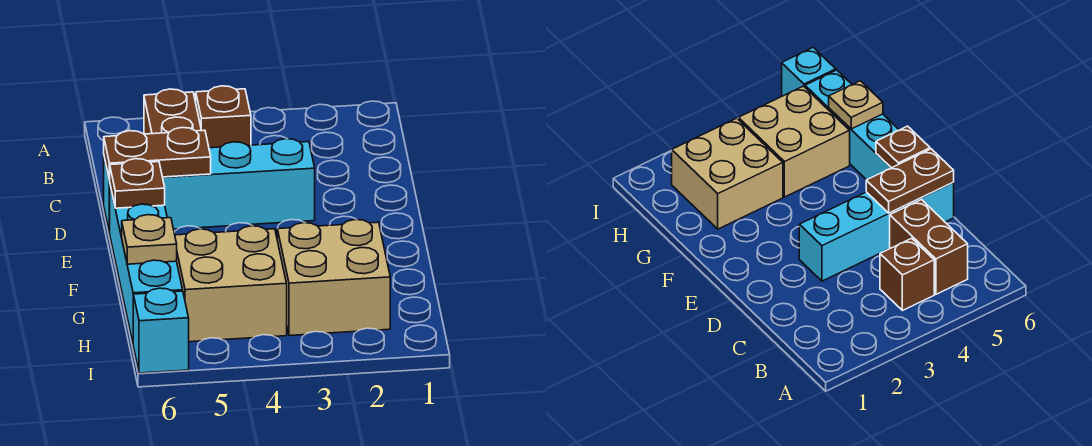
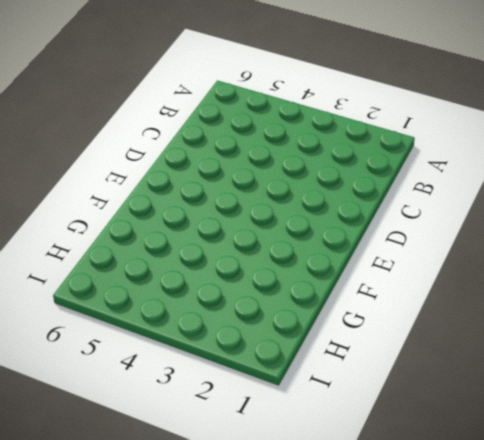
none -> brown 1x1 brick [196,86,251,148]
none -> brown 1x2 brick [144,89,201,134]

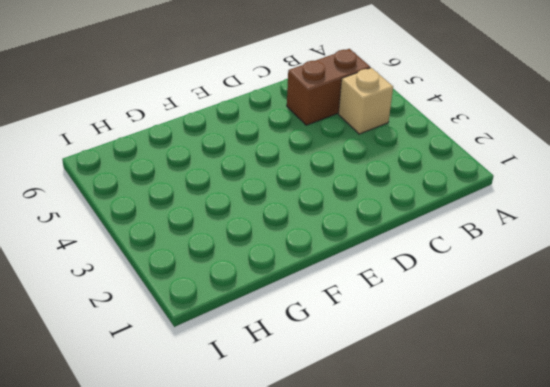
tan 1x1 brick [338,68,393,134] -> brown 1x1 brick [196,86,251,148]
none -> cyan 1x4 brick [104,139,315,233]
none -> cyan 1x4 brick [110,186,183,342]

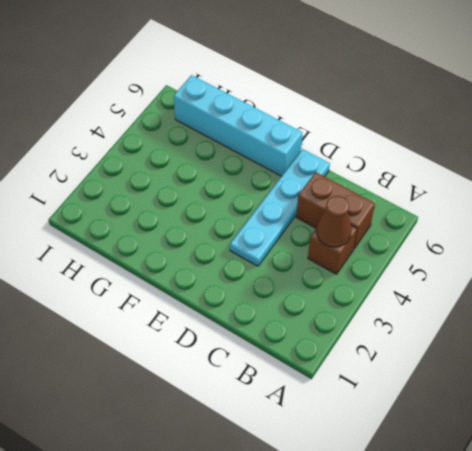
brown 1x1 cone [317,196,351,247] -> none
cyan 1x4 plate [230,149,330,266] -> cyan 1x4 brick [104,139,315,233]
none -> tan 2x2 brick [277,220,390,336]
none -> tan 2x2 brick [175,226,287,342]

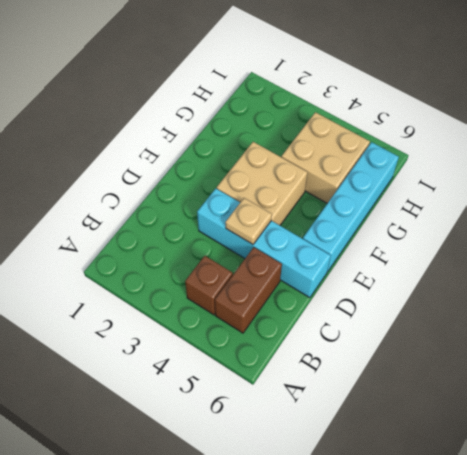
tan 1x1 plate [225,198,272,244] -> tan 1x1 plate moved to [122,215,177,264]
tan 2x2 brick [217,142,308,225] -> tan 2x2 brick moved to [277,220,390,336]
none -> cyan 1x1 brick [133,288,189,373]
none -> brown 1x2 plate [104,128,211,180]

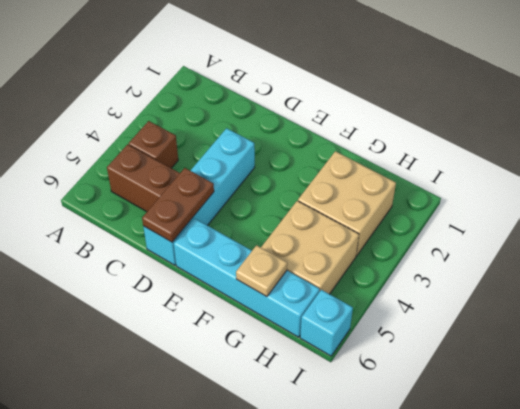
none -> brown 1x1 plate [109,159,165,208]

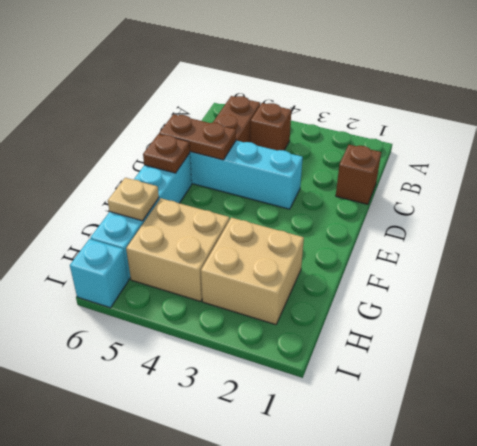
brown 1x1 brick [336,145,381,204] -> none

